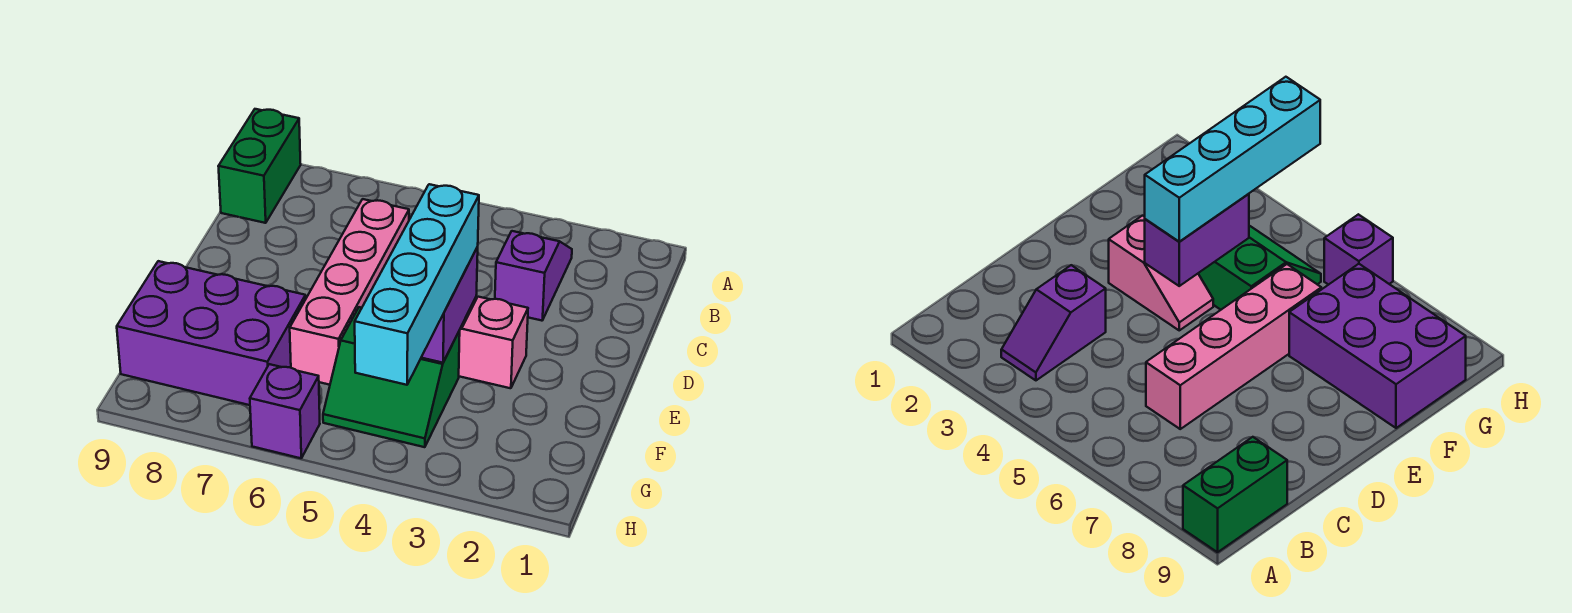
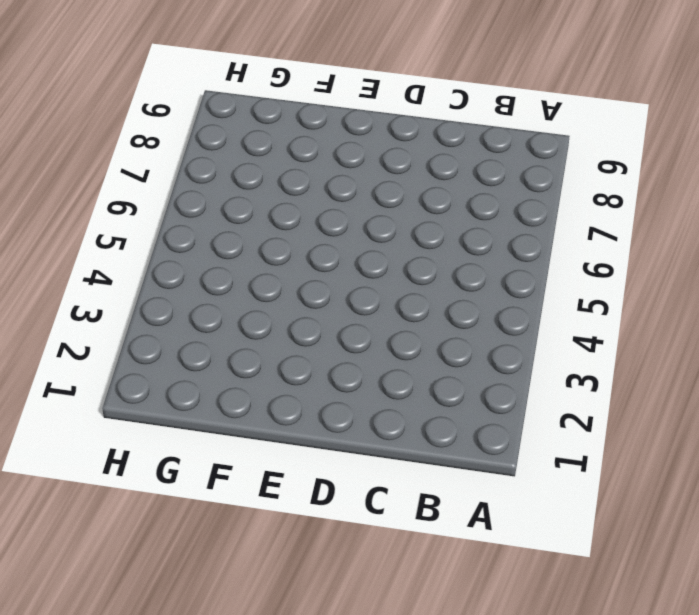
none -> green 1x2 brick [218,109,301,223]
none -> purple 1x2 slope [495,231,572,321]

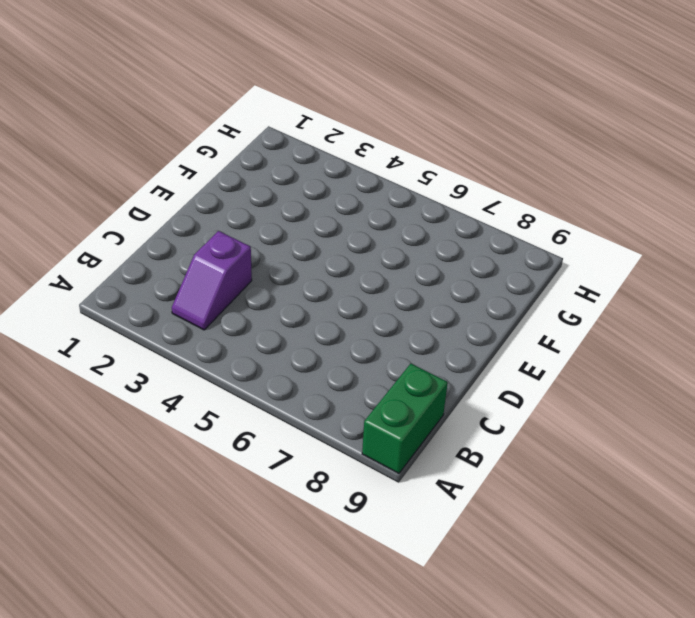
none -> pink 1x4 brick [290,199,409,385]
none -> pink 1x2 slope [459,297,528,388]

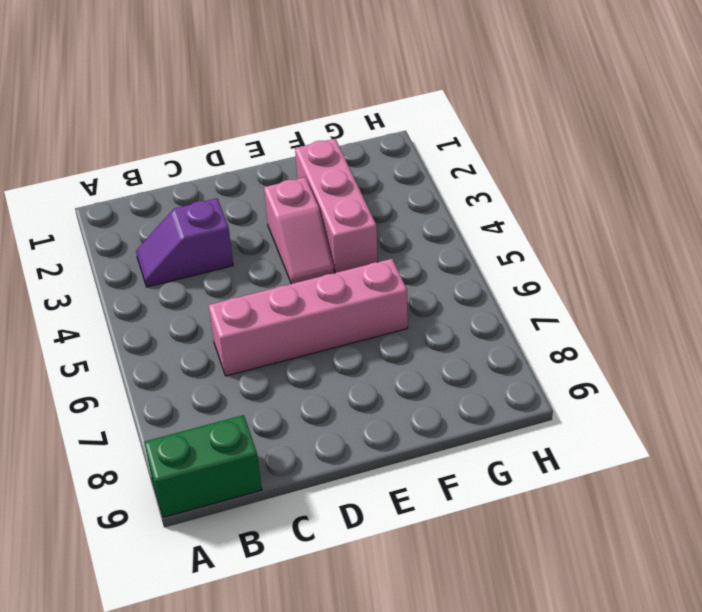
pink 1x3 brick [295,139,378,273] -> green 2x2 slope [323,307,460,447]
none -> purple 2x3 brick [117,261,306,405]
none -> purple 1x1 brick [250,364,320,458]

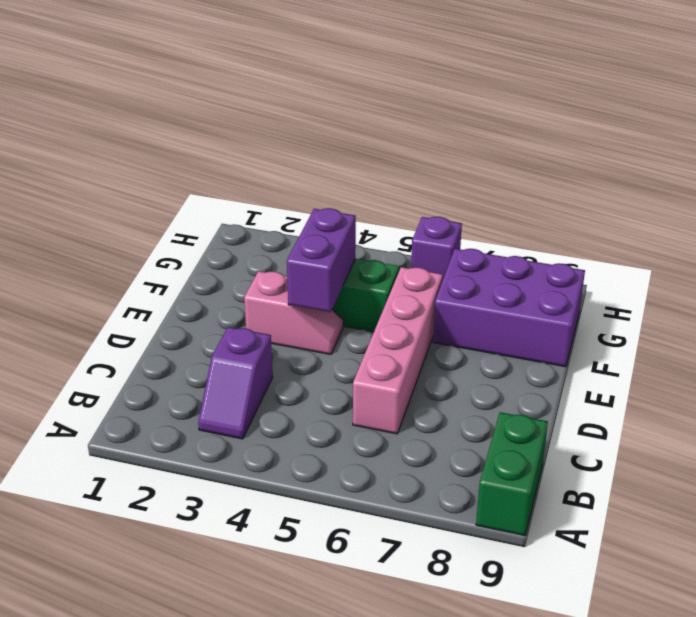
none -> cyan 1x4 brick [355,184,479,385]

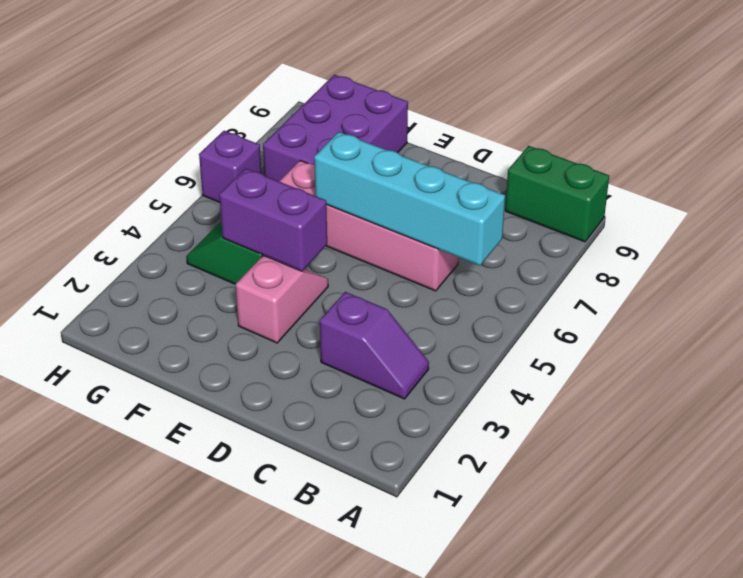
cyan 1x4 brick [314,132,505,266] -> cyan 1x4 brick moved to [355,184,479,385]

